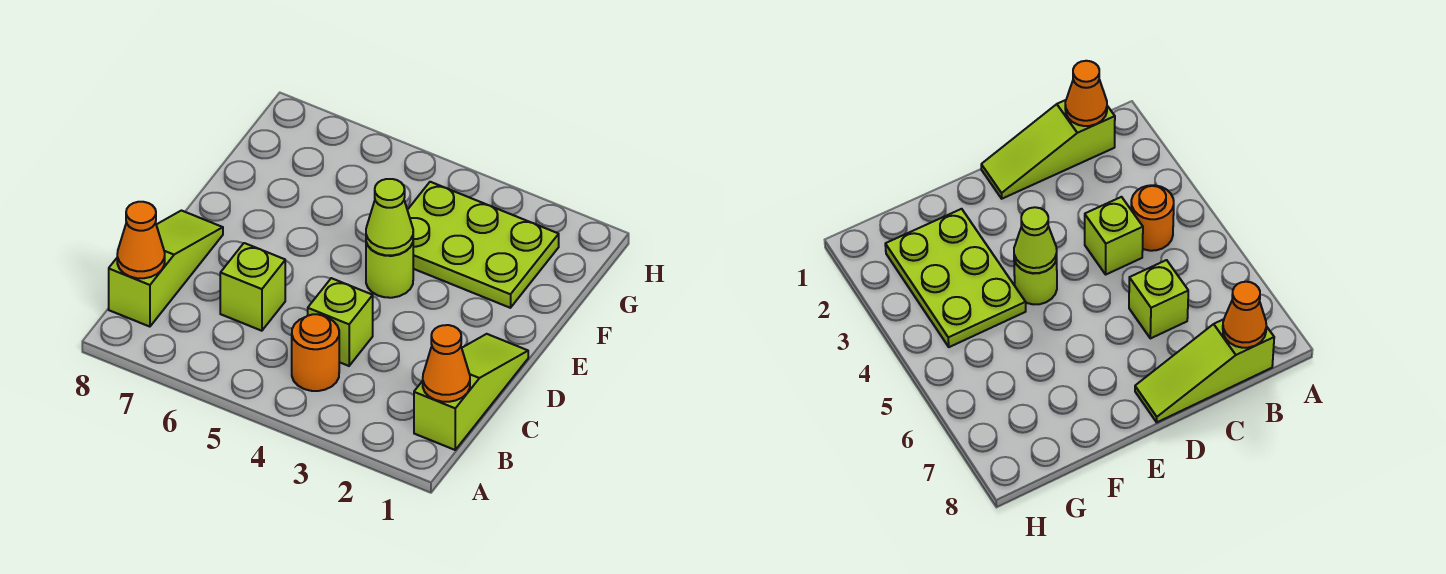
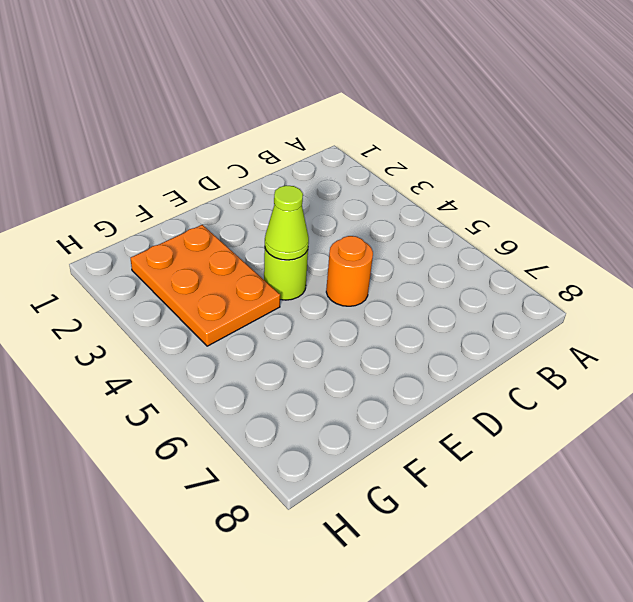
orange 1x1 round brick [326,236,373,306] -> orange 1x1 round brick moved to [292,314,339,391]
orange 2x3 plate [131,225,280,346] -> lime 2x3 plate [407,182,559,308]
none -> lime 1x3 slope [414,334,528,450]
none -> lime 1x3 slope [109,211,223,327]

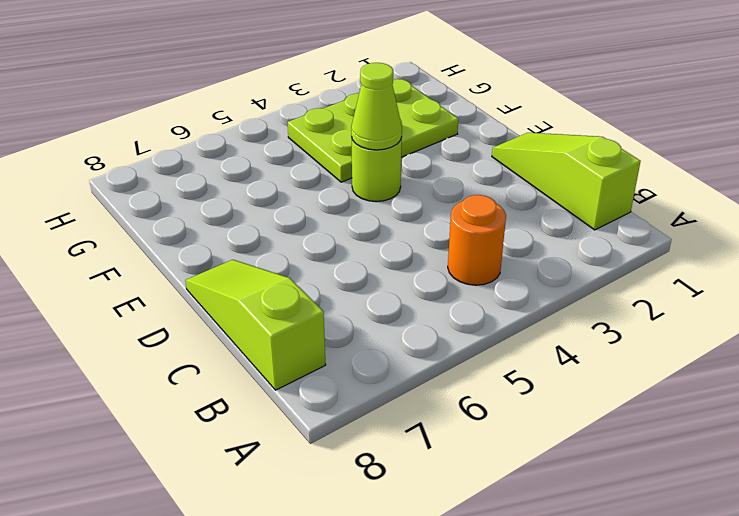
none -> lime 1x1 brick [308,278,373,366]
none -> lime 1x1 brick [220,243,285,331]

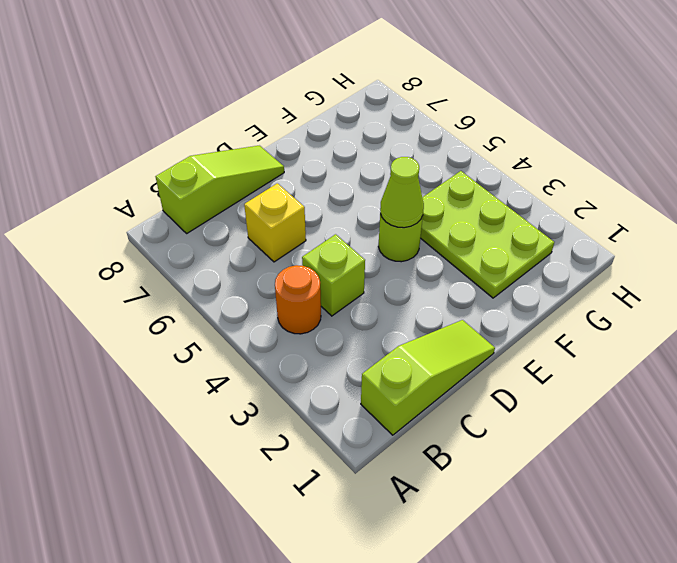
yellow 1x1 brick [244,183,306,262] -> lime 1x1 brick [220,243,285,331]
none -> orange 1x1 cone [423,325,470,402]
none -> orange 1x1 cone [117,202,165,278]

